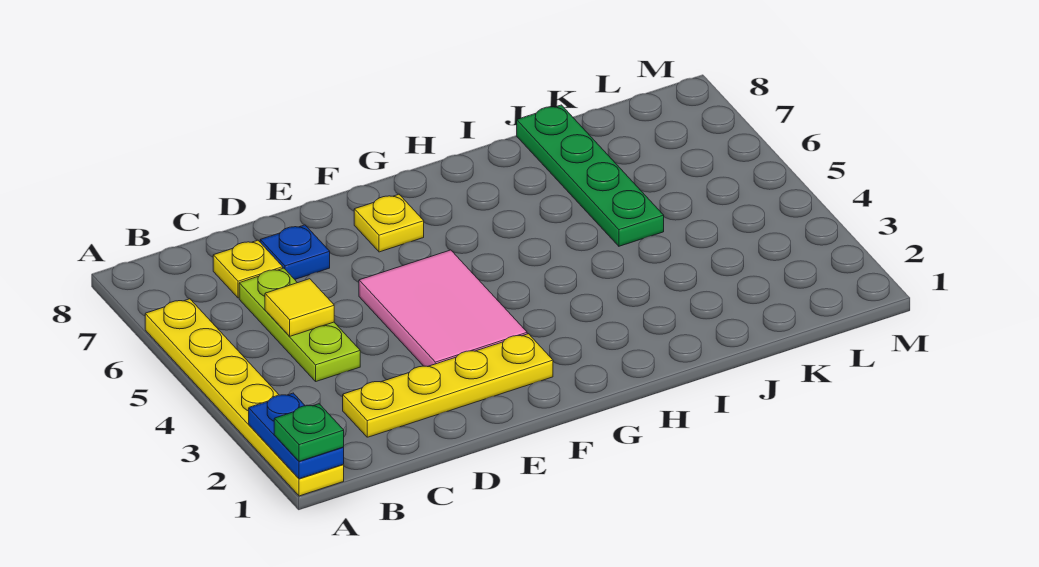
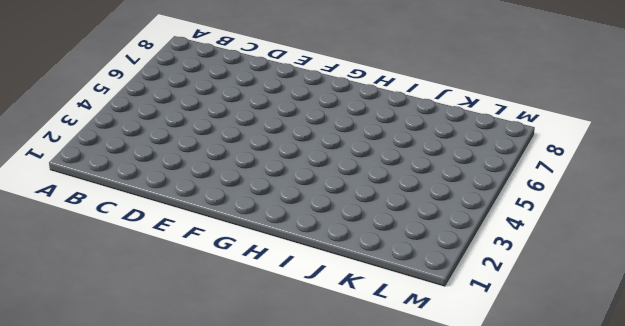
none -> yellow 1x6 plate [145,299,344,496]
none -> yellow 1x4 plate [343,334,553,437]

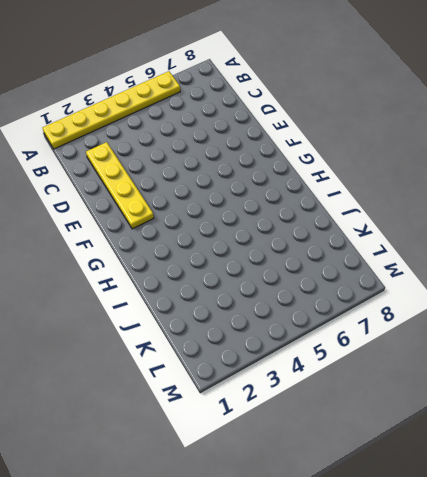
none -> lime 1x3 plate [239,268,360,381]
none -> yellow 1x1 plate [213,240,283,298]

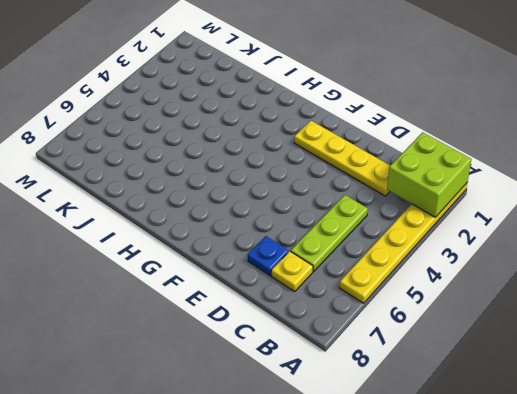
lime 2x2 brick [387,132,471,217] -> blue 1x2 plate [249,393,344,479]
none -> pink 2x3 tile [359,250,527,367]
none -> yellow 1x1 plate [354,194,424,252]

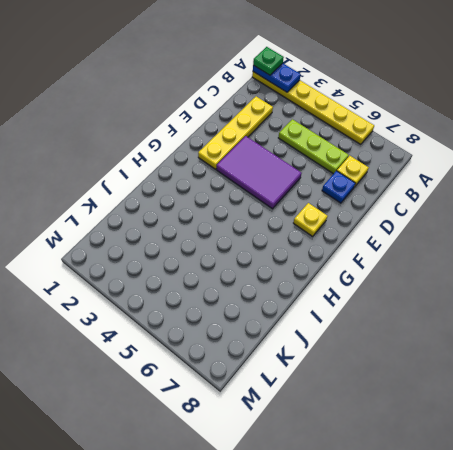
purple 2x3 tile [217,136,302,209] -> pink 2x3 tile [359,250,527,367]
none -> green 1x4 plate [517,105,664,246]
none -> yellow 1x1 tile [265,279,334,336]

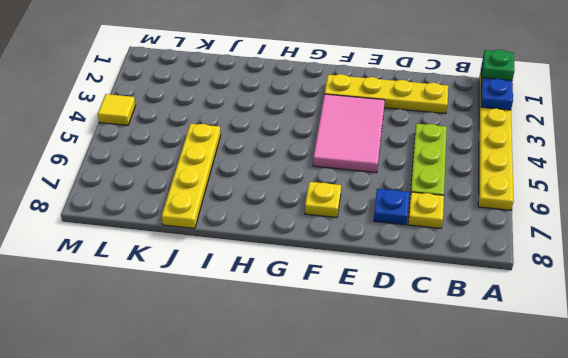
yellow 1x4 plate [161,124,221,228] -> green 1x4 plate [517,105,664,246]
yellow 1x1 tile [98,94,136,125] -> yellow 1x1 tile moved to [265,279,334,336]

